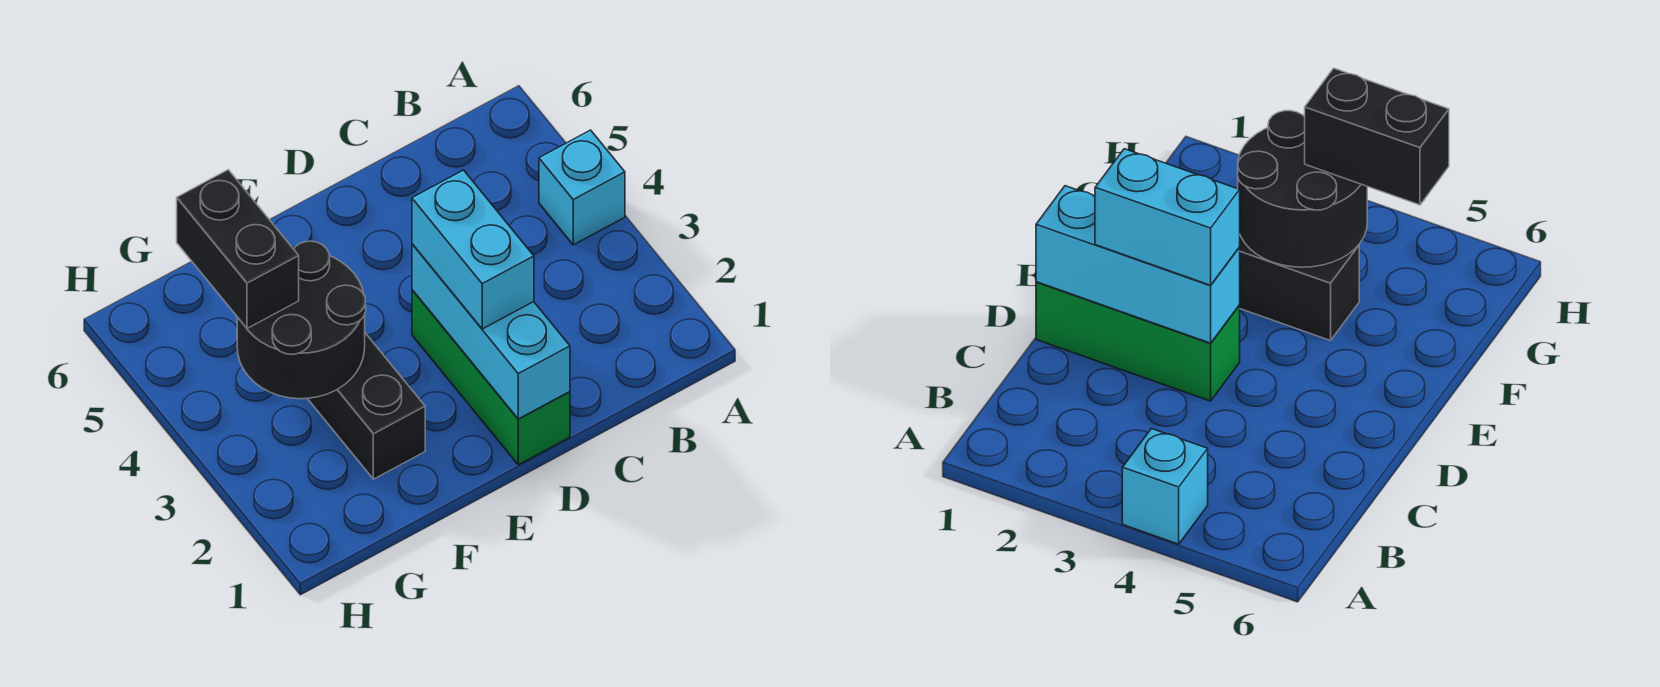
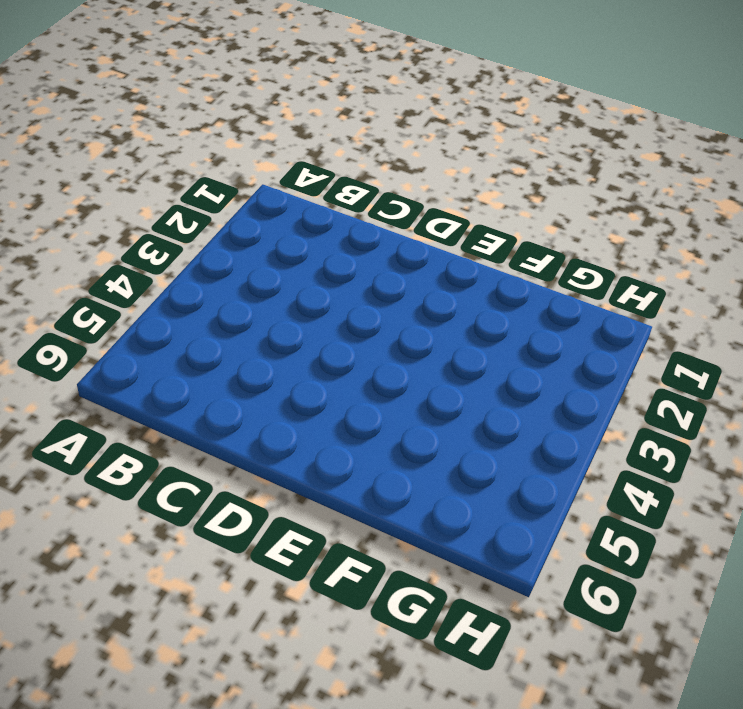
none -> cyan 1x1 brick [539,130,625,245]
none -> green 1x3 brick [412,290,570,465]

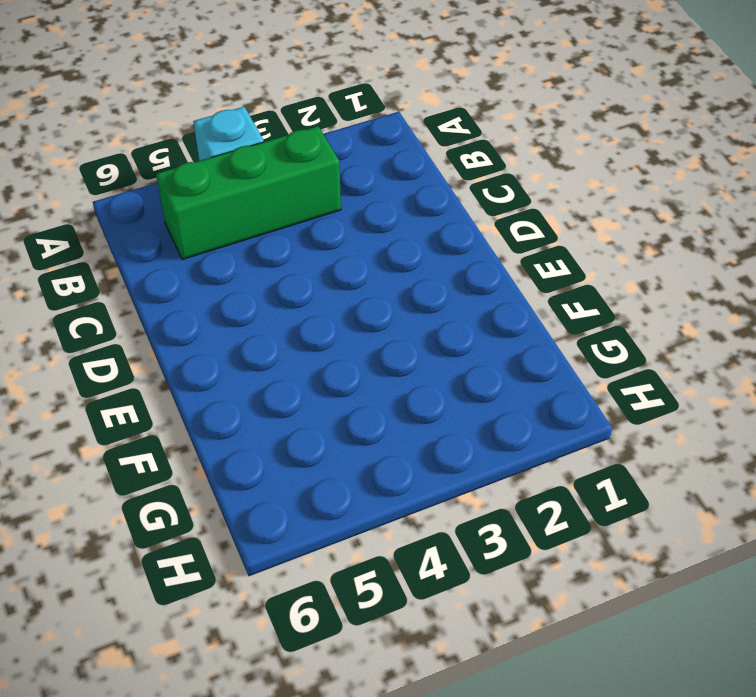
green 1x3 brick [156,126,341,260] -> green 1x3 brick moved to [412,290,570,465]
none -> black 1x3 brick [307,333,425,479]
none -> cyan 1x3 brick [412,244,570,419]

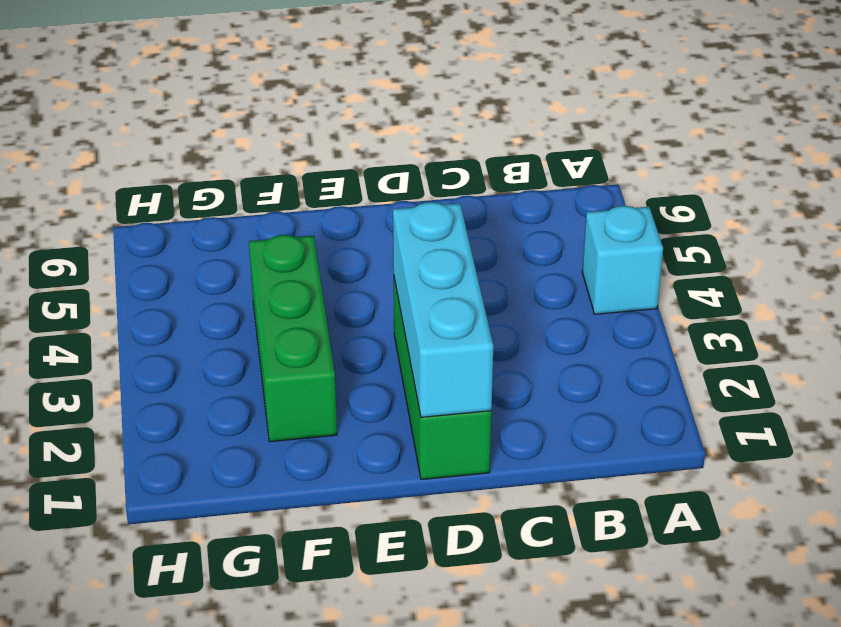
green 1x3 brick [249,235,337,442] -> black 1x3 brick [307,333,425,479]
none -> black 2x2 round brick [237,241,366,399]
none -> cyan 1x2 brick [412,170,534,329]

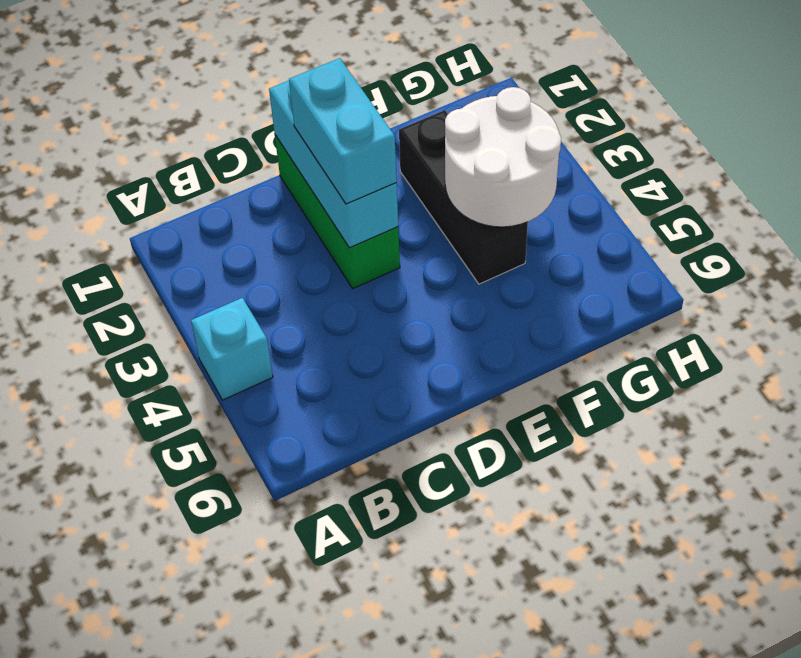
white 2x2 round brick [445,87,561,227] -> black 2x2 round brick [237,241,366,399]
none -> black 1x2 brick [177,170,299,328]

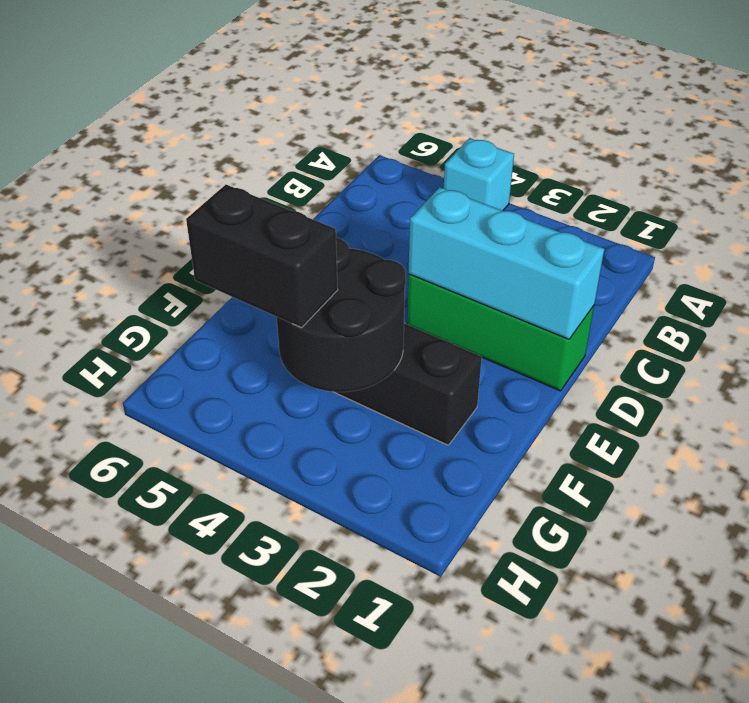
none -> cyan 1x2 brick [412,170,534,329]

